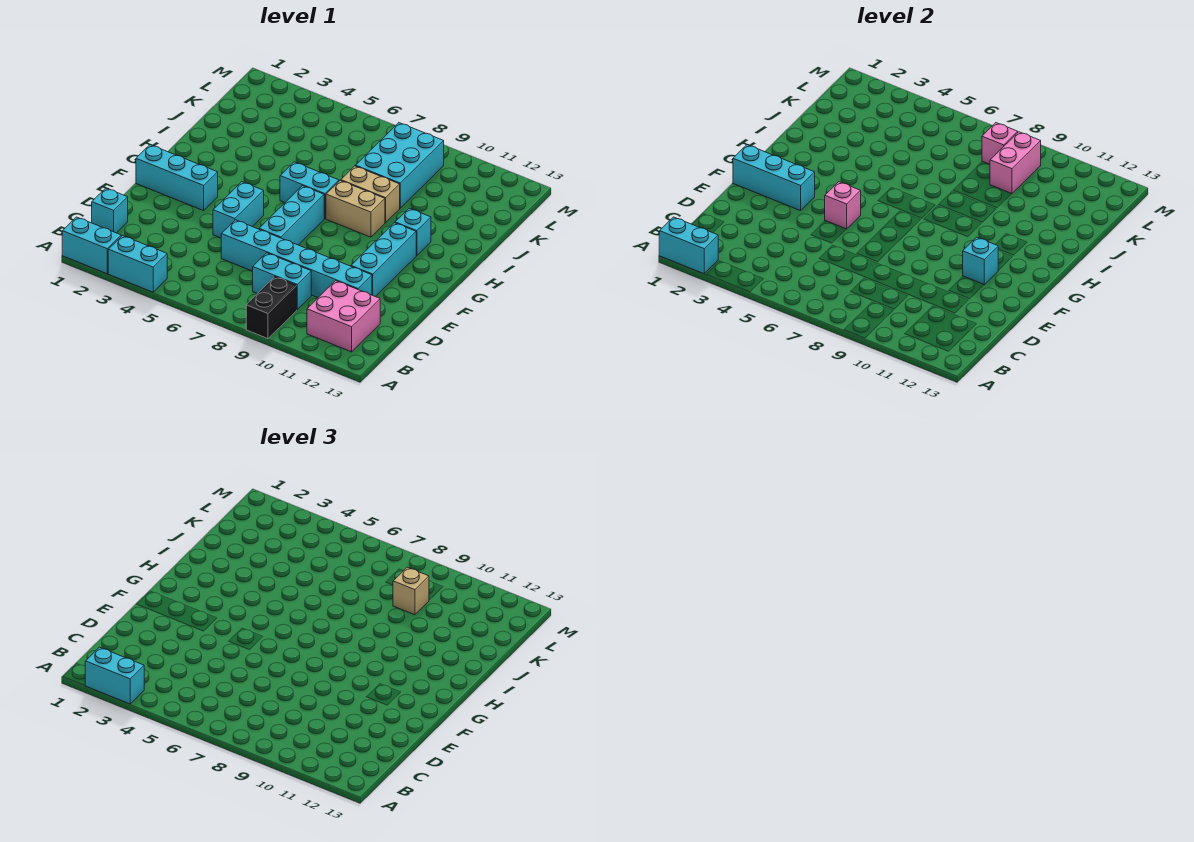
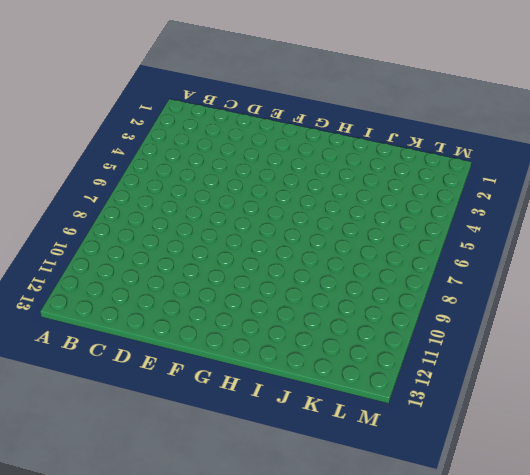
none -> cyan 1x2 brick [62,217,121,274]
none -> cyan 1x2 brick [108,236,167,292]
none -> black 1x2 brick [246,277,297,339]

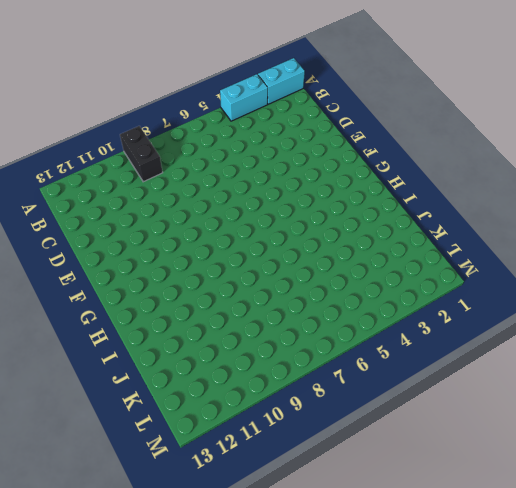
none -> pink 2x2 brick [307,281,380,352]
none -> cyan 1x1 brick [92,188,128,233]
none -> cyan 1x2 brick [253,253,311,309]

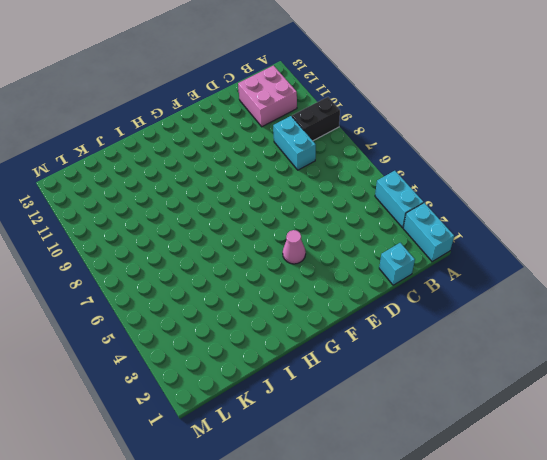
pink 1x1 cone [283,230,306,264] -> none
none -> cyan 1x6 brick [221,220,372,297]
none -> cyan 1x2 brick [213,182,264,238]
none -> cyan 1x3 brick [259,186,324,245]

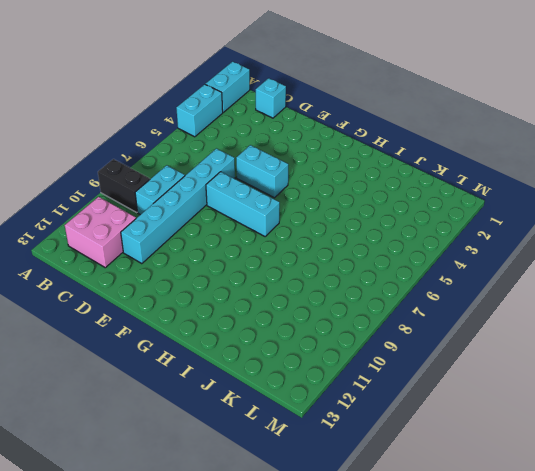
none -> cyan 1x3 brick [351,223,416,297]
none -> cyan 1x3 brick [136,145,218,211]
none -> cyan 1x2 brick [280,162,339,219]

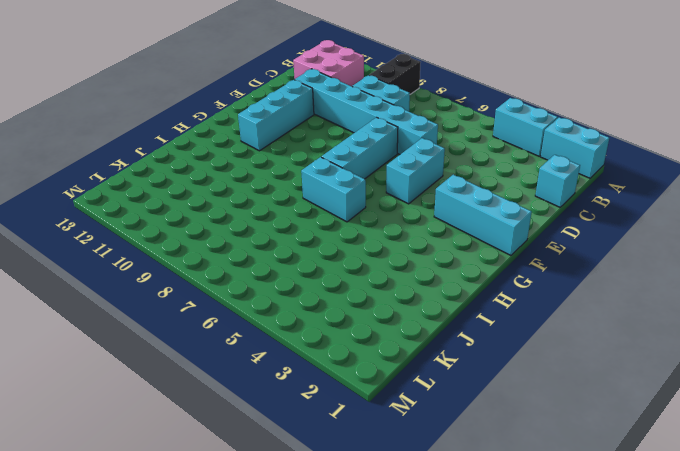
none -> tan 1x2 brick [326,180,385,237]
none -> cyan 1x1 brick [395,208,431,256]
none -> tan 1x2 brick [341,166,400,223]

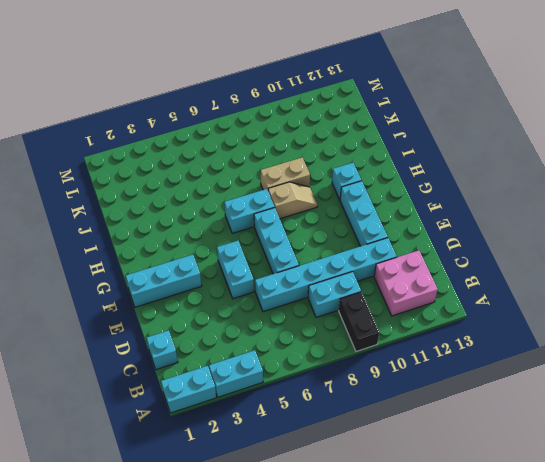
tan 1x2 slope [268,182,318,219] -> tan 1x2 brick [326,180,385,237]
none -> cyan 2x3 brick [355,123,444,208]
none -> cyan 1x2 brick [659,217,718,274]
none -> cyan 1x3 brick [733,145,815,211]

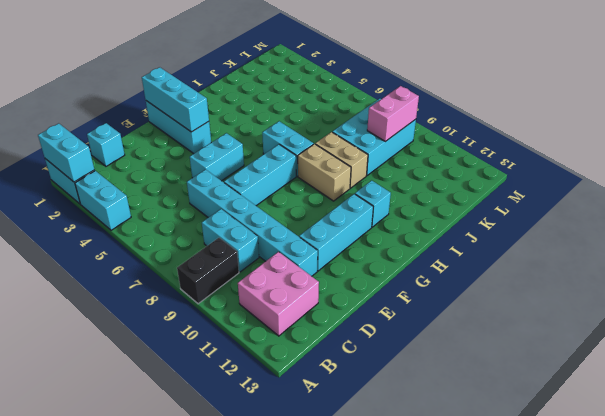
none -> pink 1x1 brick [825,182,861,229]
none -> cyan 1x1 brick [963,237,998,285]
none -> pink 1x1 brick [982,123,1018,164]

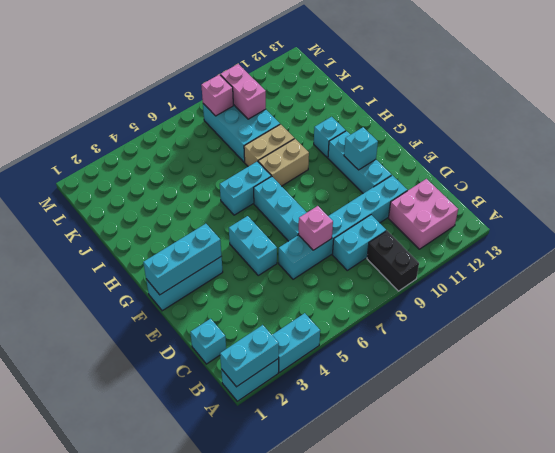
pink 1x1 brick [298,206,333,250] -> pink 1x1 brick moved to [825,182,861,229]
none -> cyan 1x2 brick [85,647,144,704]
none -> tan 1x1 brick [393,567,429,615]

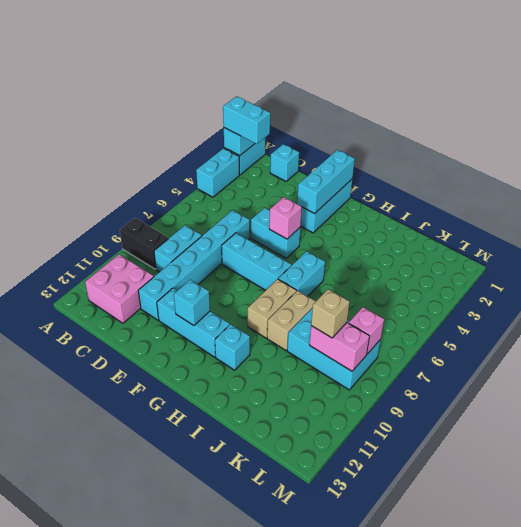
cyan 1x2 brick [223,96,270,144] -> cyan 1x2 brick turned to [85,647,144,704]

